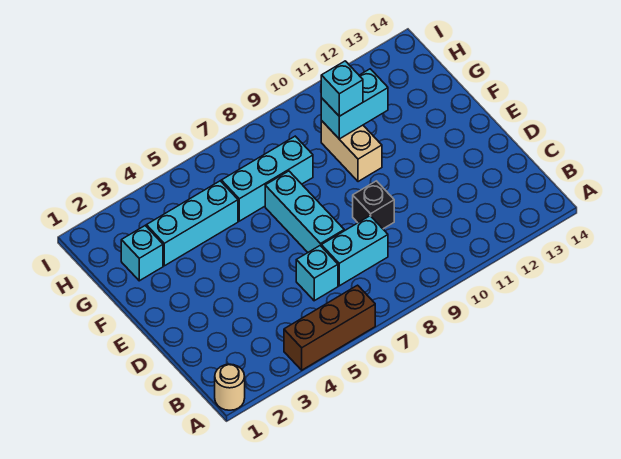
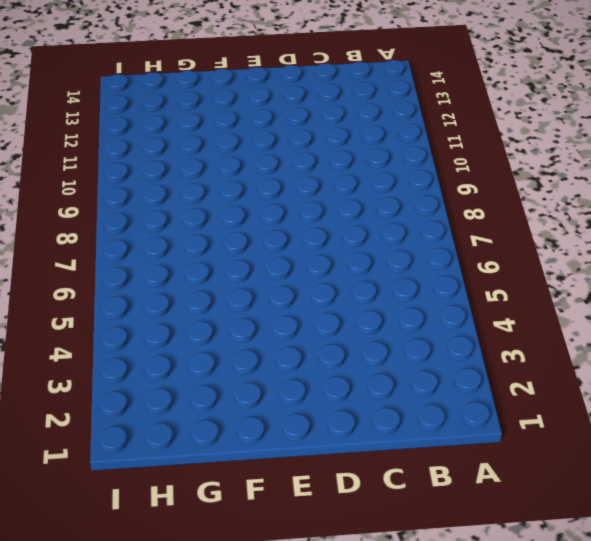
none -> tan 1x1 round brick [215,364,245,410]
none -> brown 1x3 brick [284,285,375,370]
none -> cyan 1x1 brick [296,246,338,301]

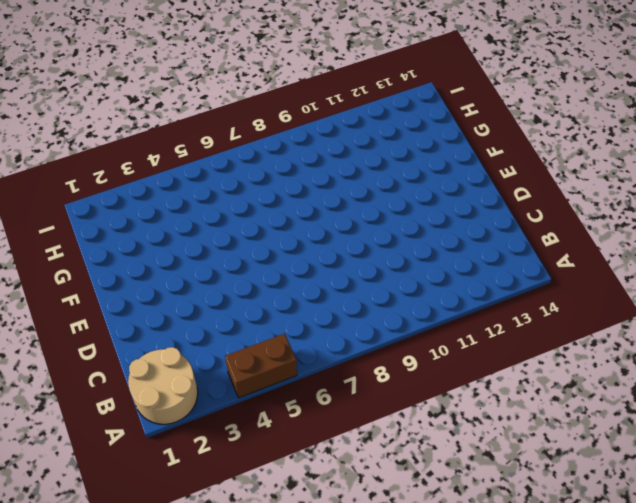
tan 2x2 round brick [128,347,198,424] -> tan 1x1 round brick [215,364,245,410]
brown 1x2 brick [225,334,297,398] -> brown 1x3 brick [284,285,375,370]
none -> cyan 1x1 brick [296,246,338,301]
none -> cyan 1x2 brick [321,216,388,286]
none -> cyan 1x3 brick [265,171,344,252]

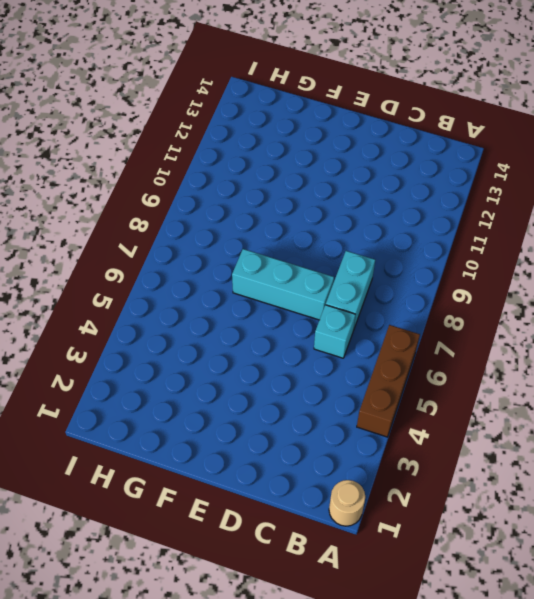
none -> black 1x1 brick [353,181,394,229]
none -> tan 1x2 brick [321,120,382,182]
none -> cyan 1x1 brick [121,226,163,281]

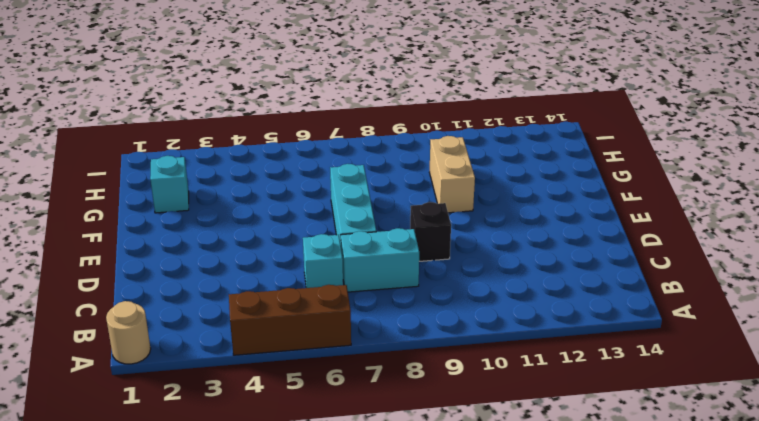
none -> cyan 1x3 brick [146,181,238,266]
none -> cyan 1x3 brick [221,136,313,221]
none -> cyan 1x2 brick [321,69,388,139]

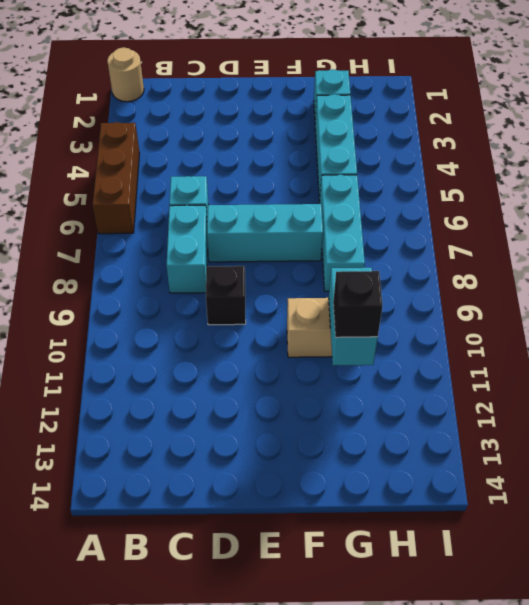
black 1x1 brick [333,271,382,337] -> none
none -> cyan 1x1 brick [321,61,363,116]

